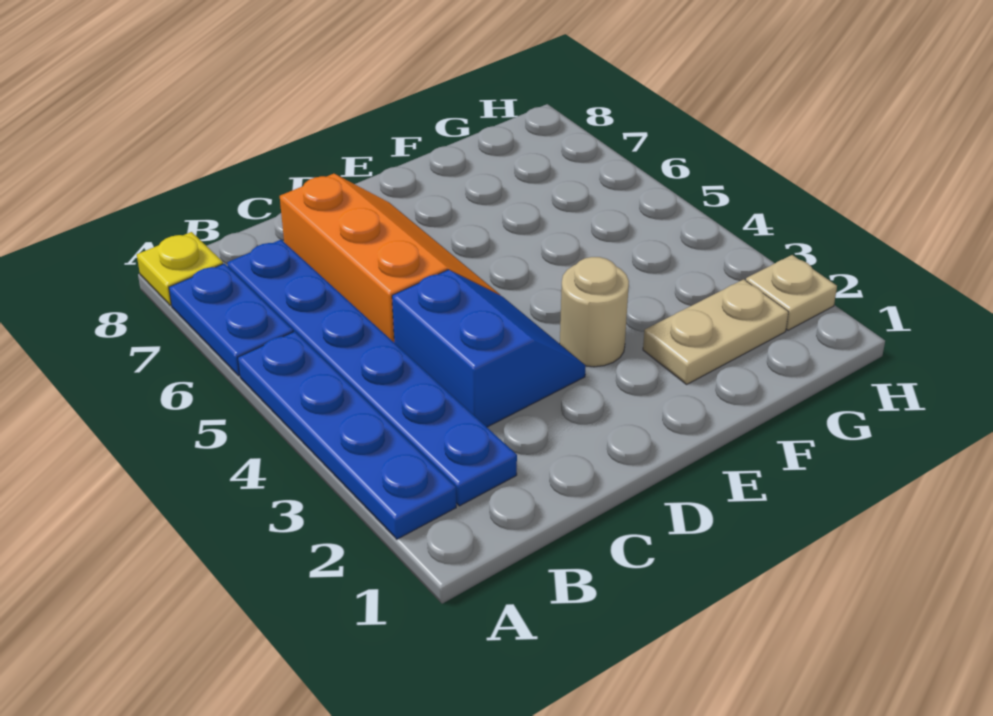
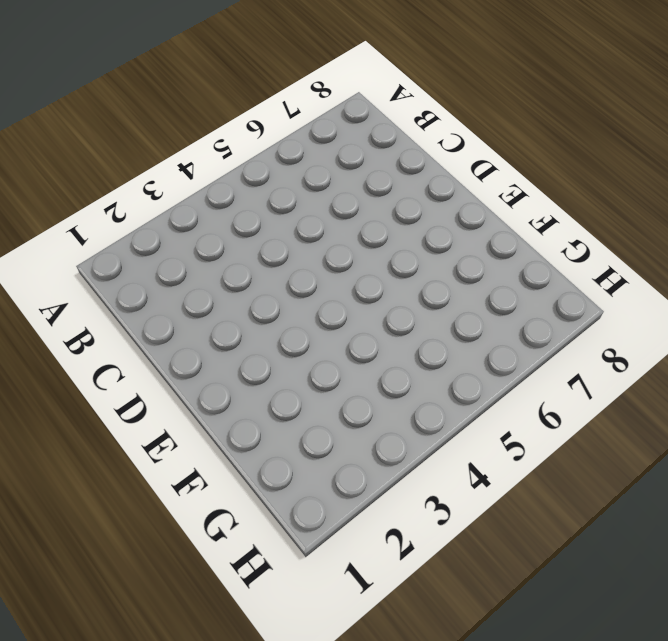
none -> blue 1x4 plate [238,331,456,539]
none -> blue 1x2 plate [169,264,293,376]

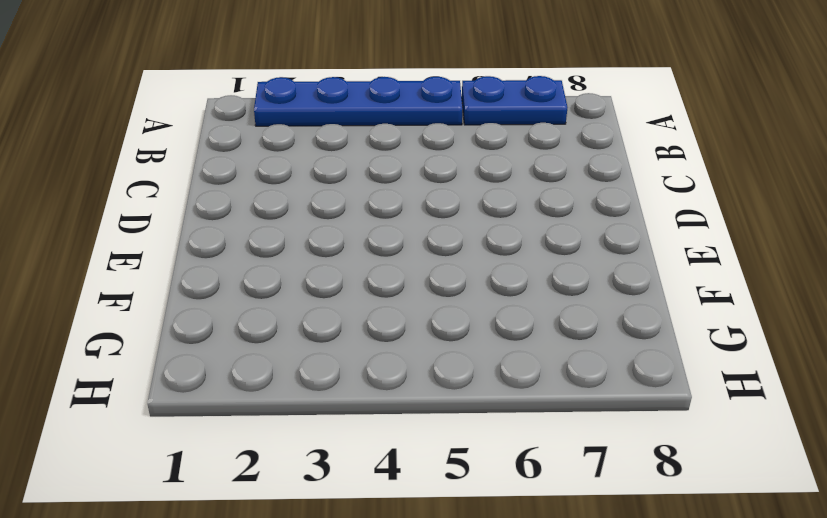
none -> yellow 1x1 plate [137,232,223,305]
none -> blue 1x6 plate [227,240,517,506]

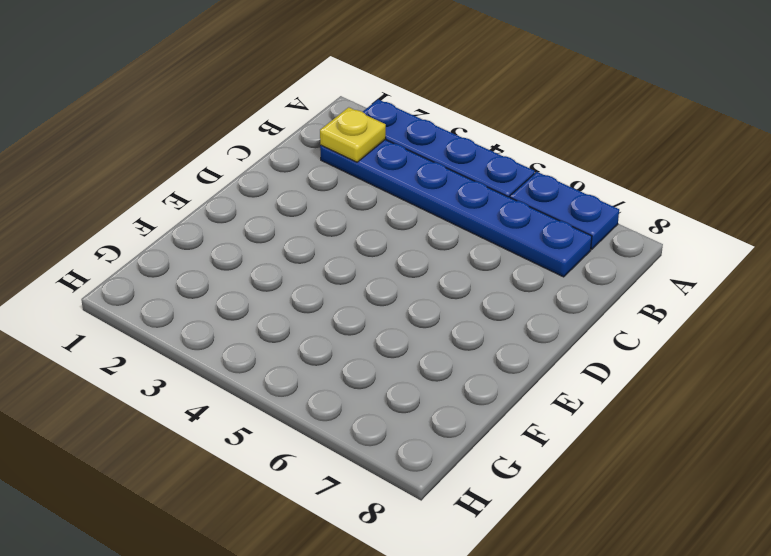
yellow 1x1 plate [320,107,386,162] -> yellow 1x1 plate moved to [137,232,223,305]
none -> blue 2x2 slope [392,270,586,427]
none -> orange 2x3 slope [280,174,500,342]

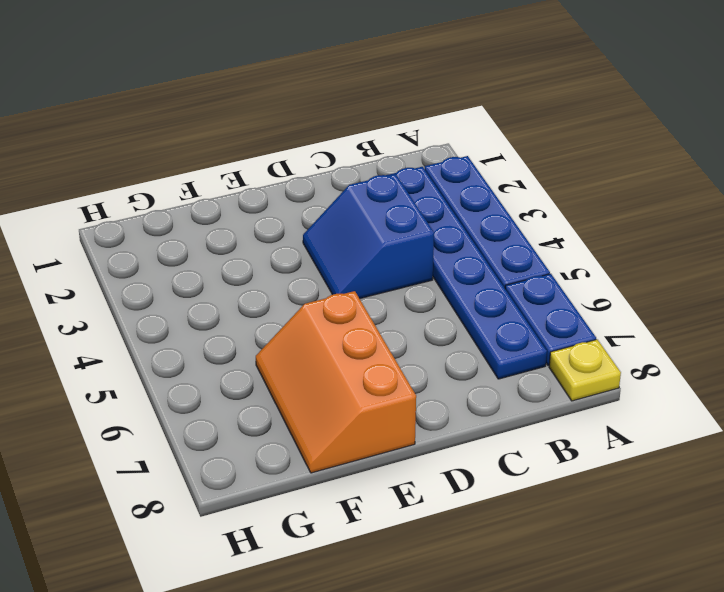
orange 2x3 slope [256,291,416,473] -> orange 2x3 slope moved to [280,174,500,342]
none -> tan 1x1 round brick [560,257,629,367]
none -> tan 1x2 plate [643,279,788,384]

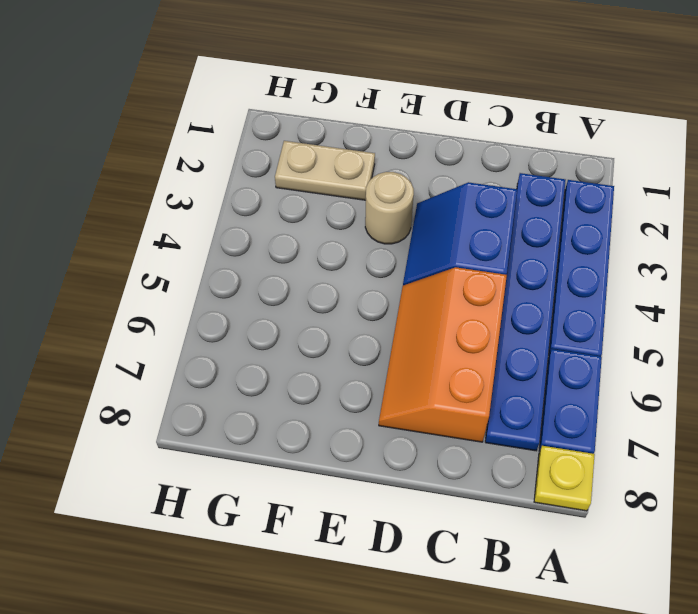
none -> tan 1x1 plate [746,255,837,330]

